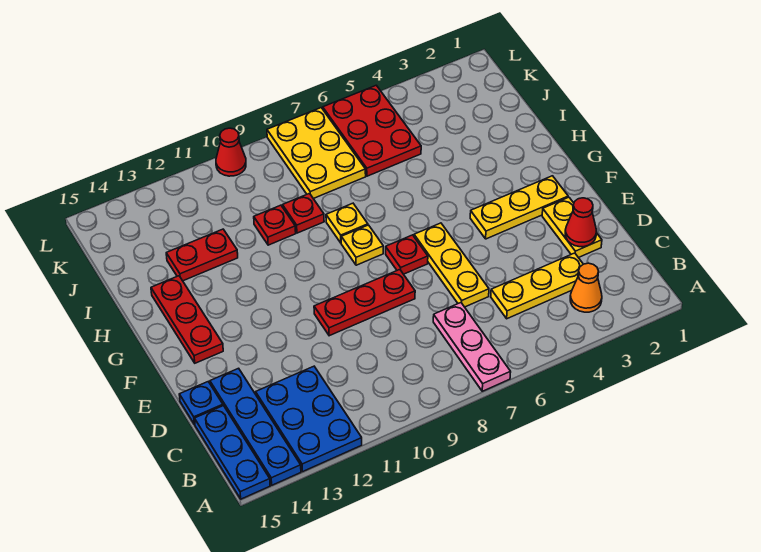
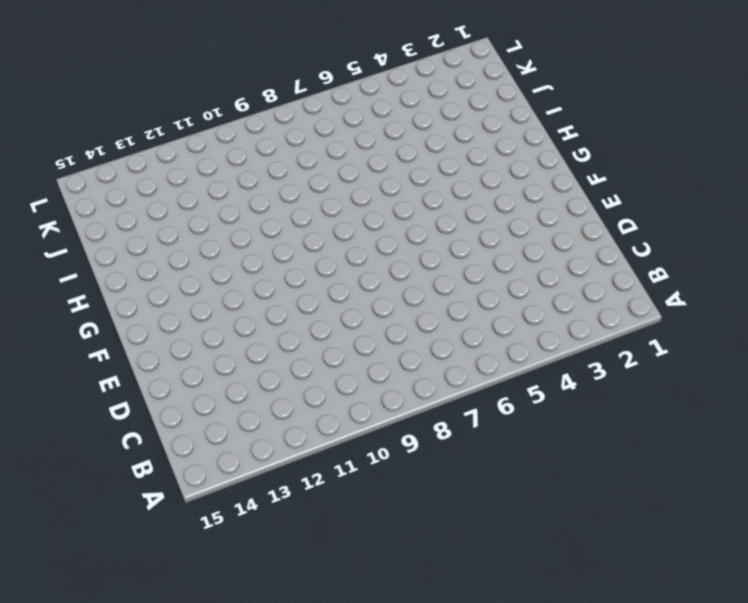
none -> pink 1x3 plate [433,303,511,391]
none -> blue 2x3 plate [256,366,362,472]
none -> blue 1x4 plate [210,368,301,485]

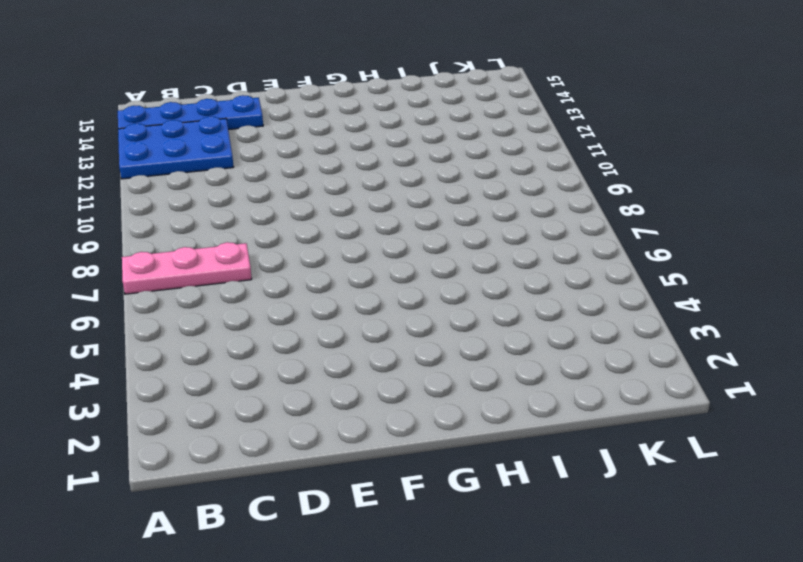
none -> blue 1x3 plate [195,406,270,499]
none -> orange 1x1 cone [570,263,602,312]
none -> yellow 1x3 plate [491,253,583,319]

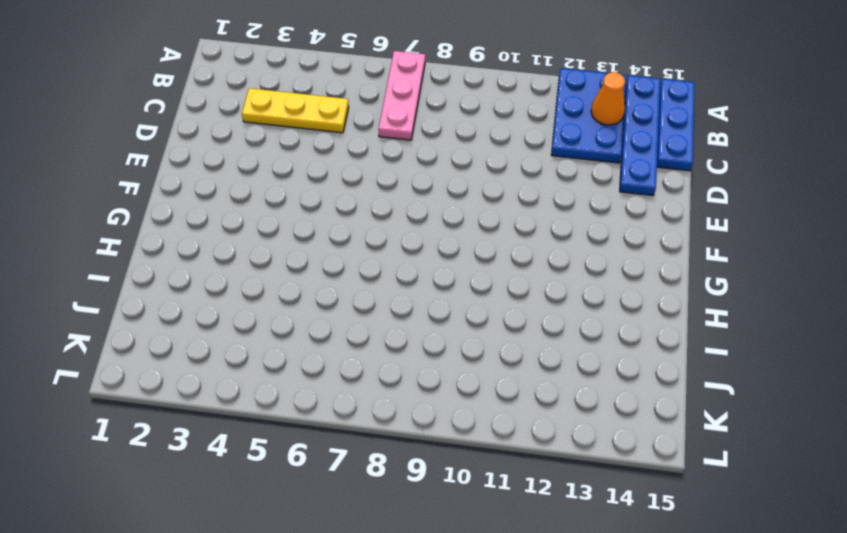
orange 1x1 cone [591,72,625,125] -> orange 1x1 cone moved to [570,263,602,312]
none -> yellow 1x2 plate [542,197,602,258]
none -> yellow 1x3 plate [414,223,489,307]
none -> blue 1x1 plate [179,382,223,425]

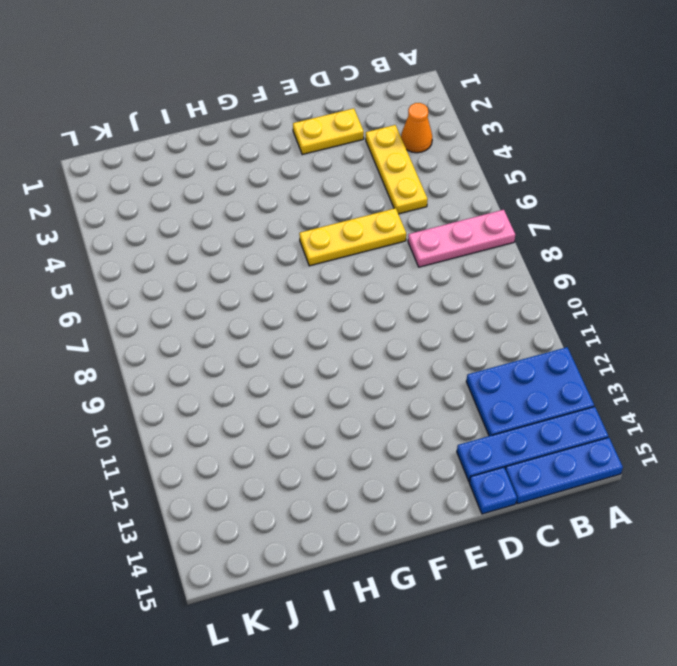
none -> red 1x3 plate [314,270,415,336]
none -> yellow 1x3 plate [470,176,568,239]
none -> red 1x1 plate [386,235,428,274]

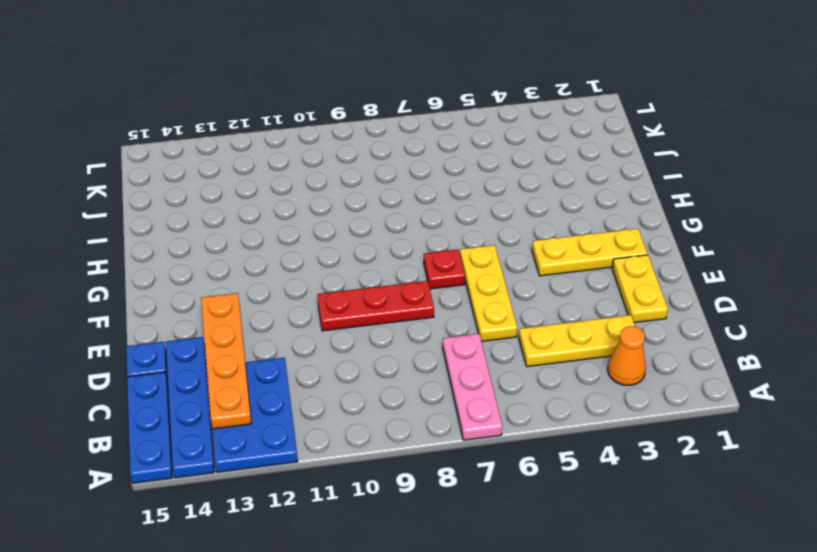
orange 1x4 plate [201,293,252,429] -> none
none -> red 1x3 plate [151,276,223,363]
none -> yellow 1x1 plate [341,225,383,265]
none -> yellow 1x1 plate [326,203,368,243]

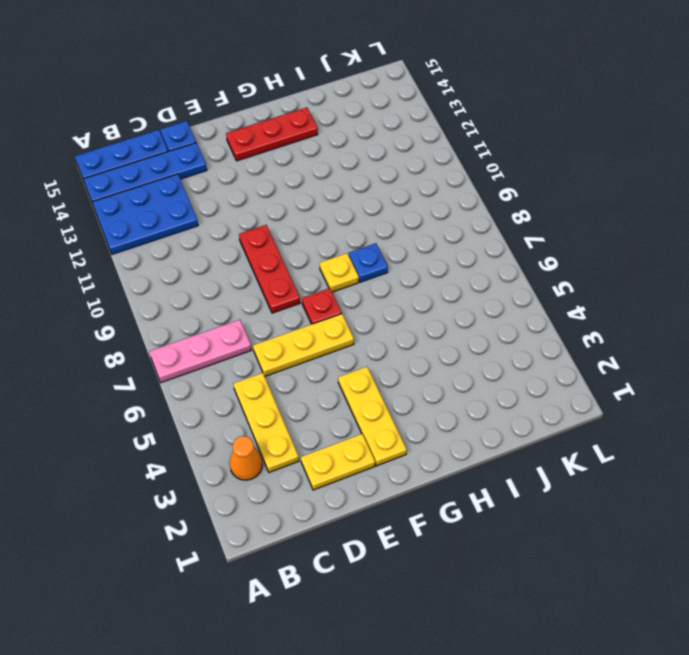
blue 1x1 plate [349,243,388,282] -> yellow 1x1 plate [326,203,368,243]
none -> red 1x1 plate [282,194,324,233]
none -> red 1x1 plate [254,205,296,245]
none -> red 1x2 plate [166,229,238,281]

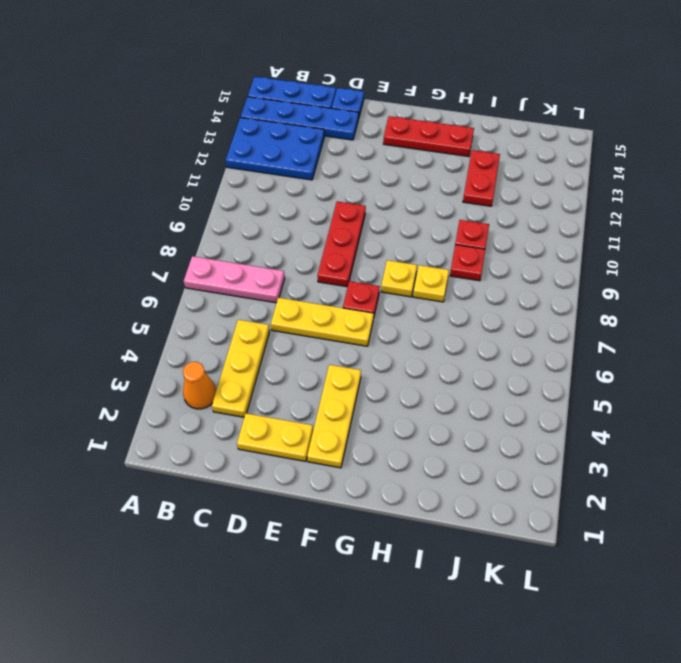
none -> red 2x3 plate [323,85,421,176]
none -> yellow 2x3 plate [267,108,366,199]
none -> red 1x1 cone [216,128,246,176]

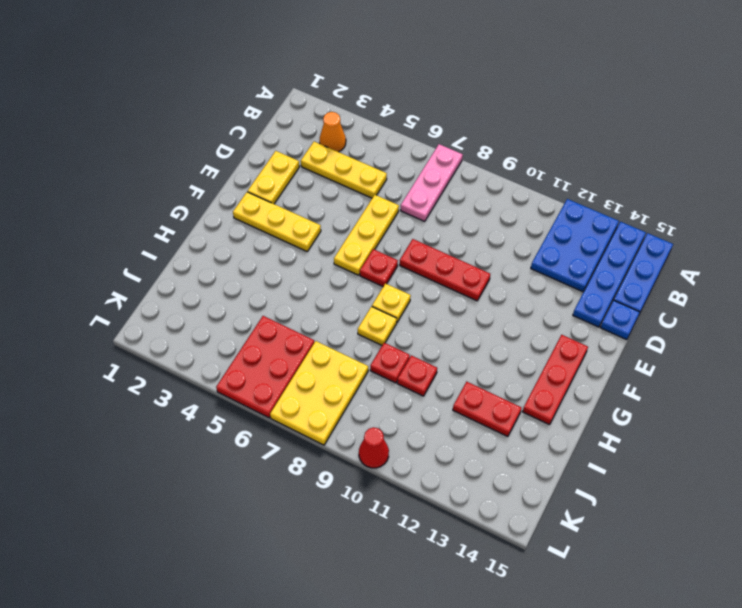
none -> red 1x1 cone [565,198,596,247]

